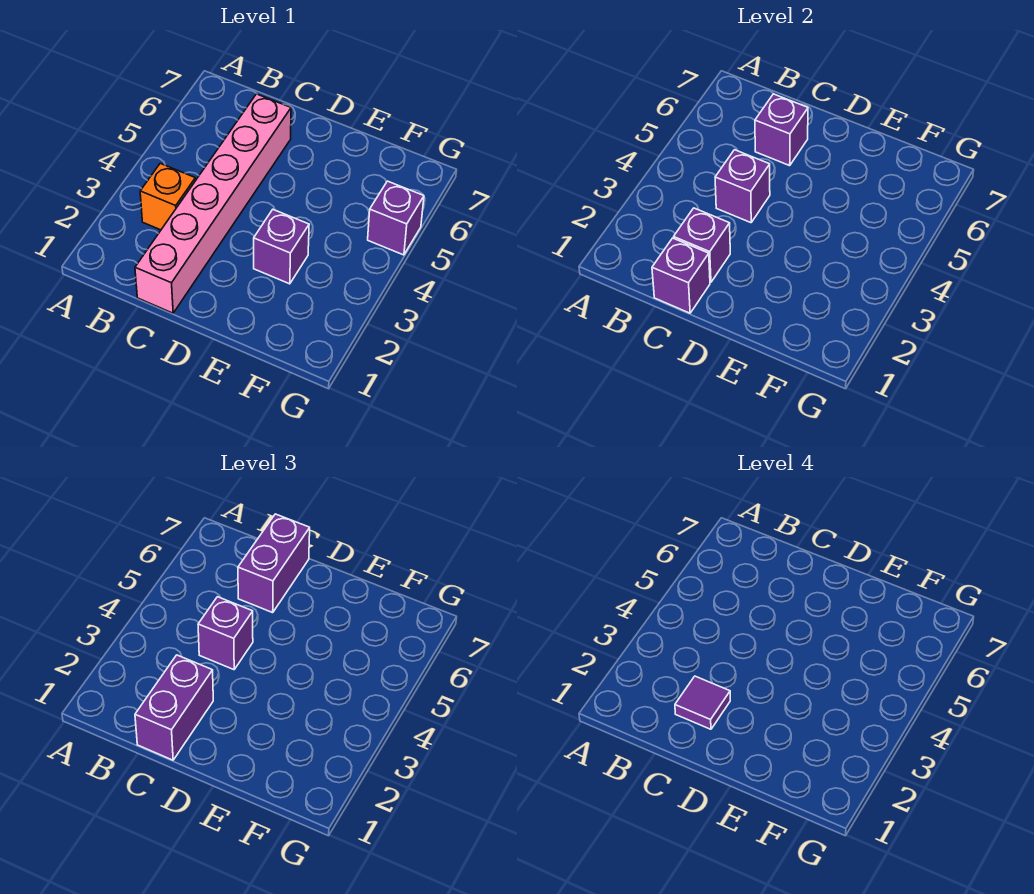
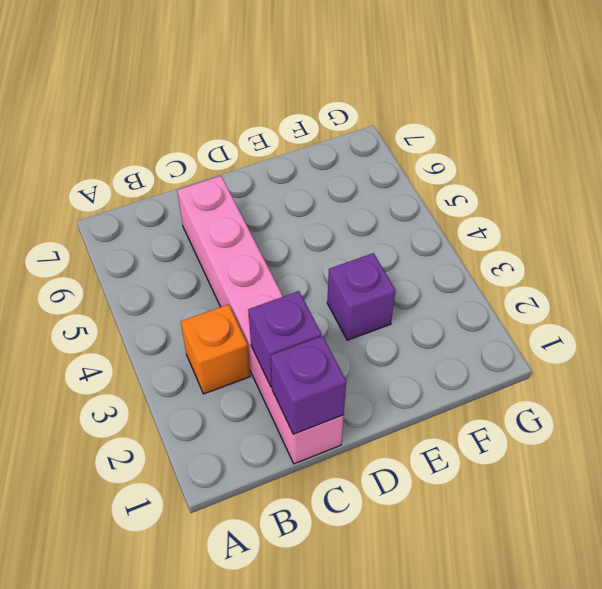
none -> purple 1x1 brick [368,181,424,255]
none -> purple 1x1 brick [715,150,770,223]
none -> purple 1x1 brick [755,94,808,166]

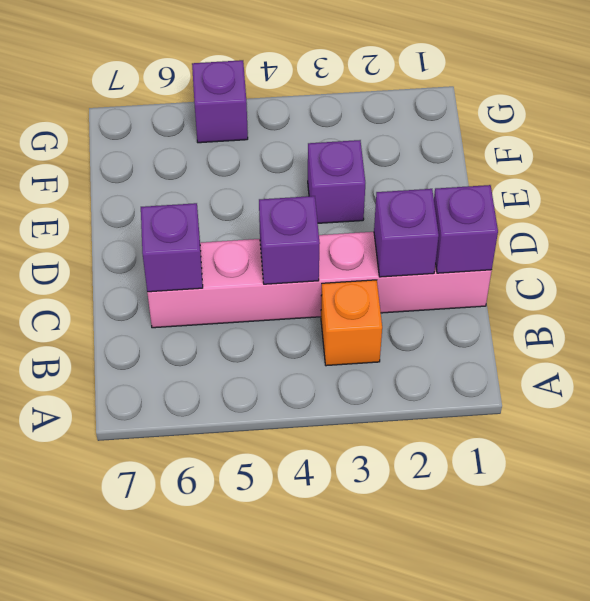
none -> purple 1x2 brick [135,655,213,760]
none -> purple 1x1 brick [198,597,253,670]
none -> purple 1x2 brick [238,514,310,613]

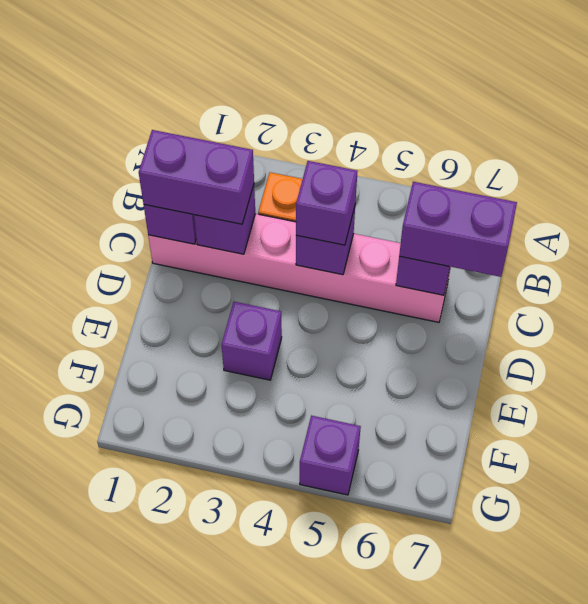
none -> purple 1x1 tile [675,676,730,729]

